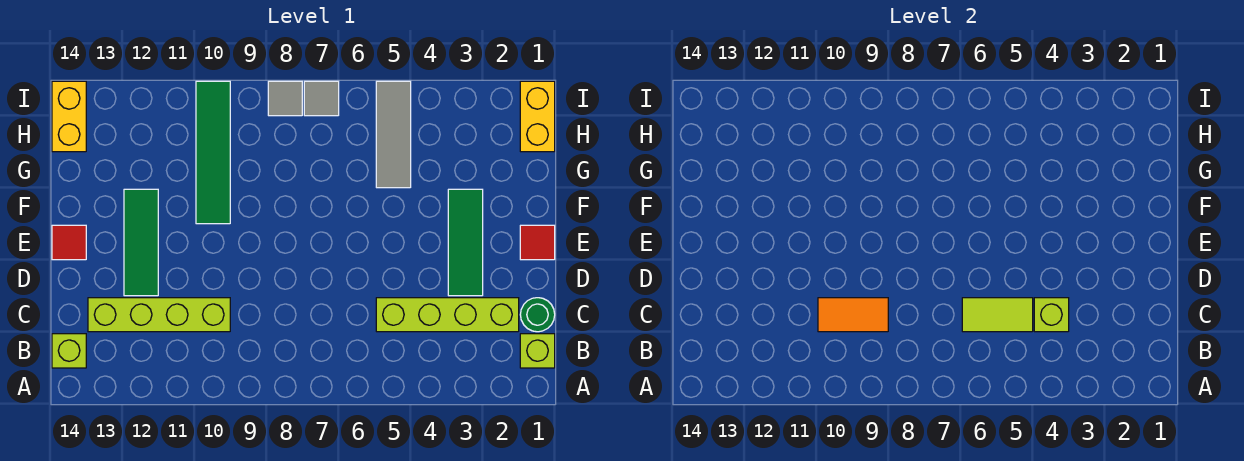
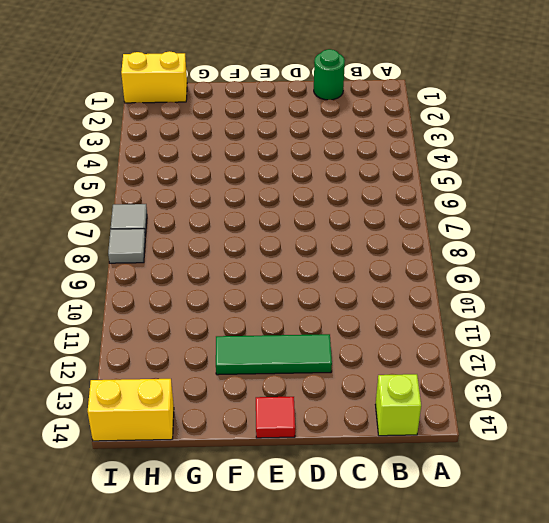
none -> lime 1x1 brick [520,334,555,368]
none -> lime 1x4 brick [376,298,519,332]
none -> lime 1x4 brick [88,298,230,332]

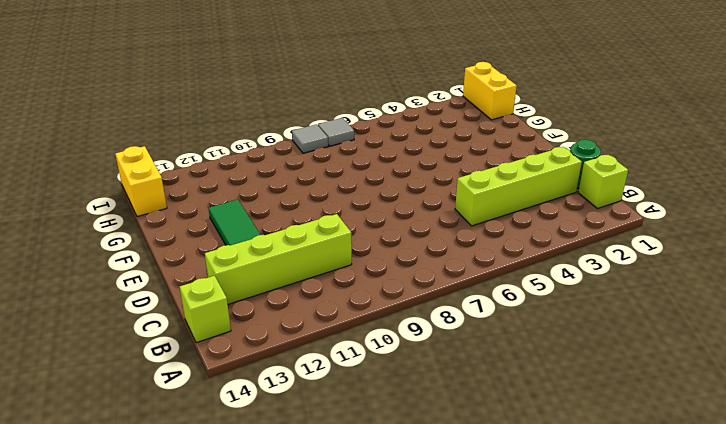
none -> green 1x3 tile [448,189,483,296]
none -> red 1x1 tile [520,225,555,260]
none -> red 1x1 tile [52,225,86,260]

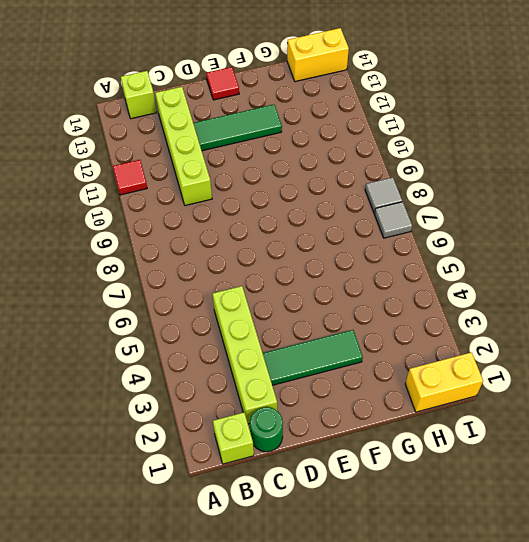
red 1x1 tile [113,160,147,195] -> red 1x1 tile moved to [520,225,555,260]
none -> green 1x4 tile [196,81,230,224]
none -> grey 1x3 tile [376,81,411,188]
none -> lime 1x1 brick [1034,298,1069,332]

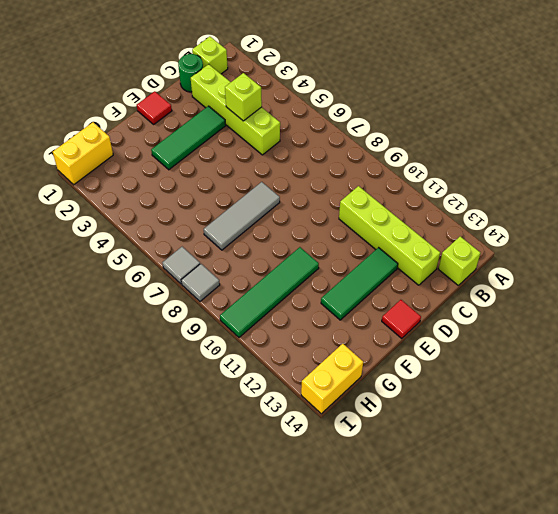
grey 1x3 tile [204,182,280,250] -> grey 1x3 tile moved to [376,81,411,188]
none -> lime 1x2 tile [962,298,1033,332]
none -> orange 1x2 tile [818,298,888,332]

